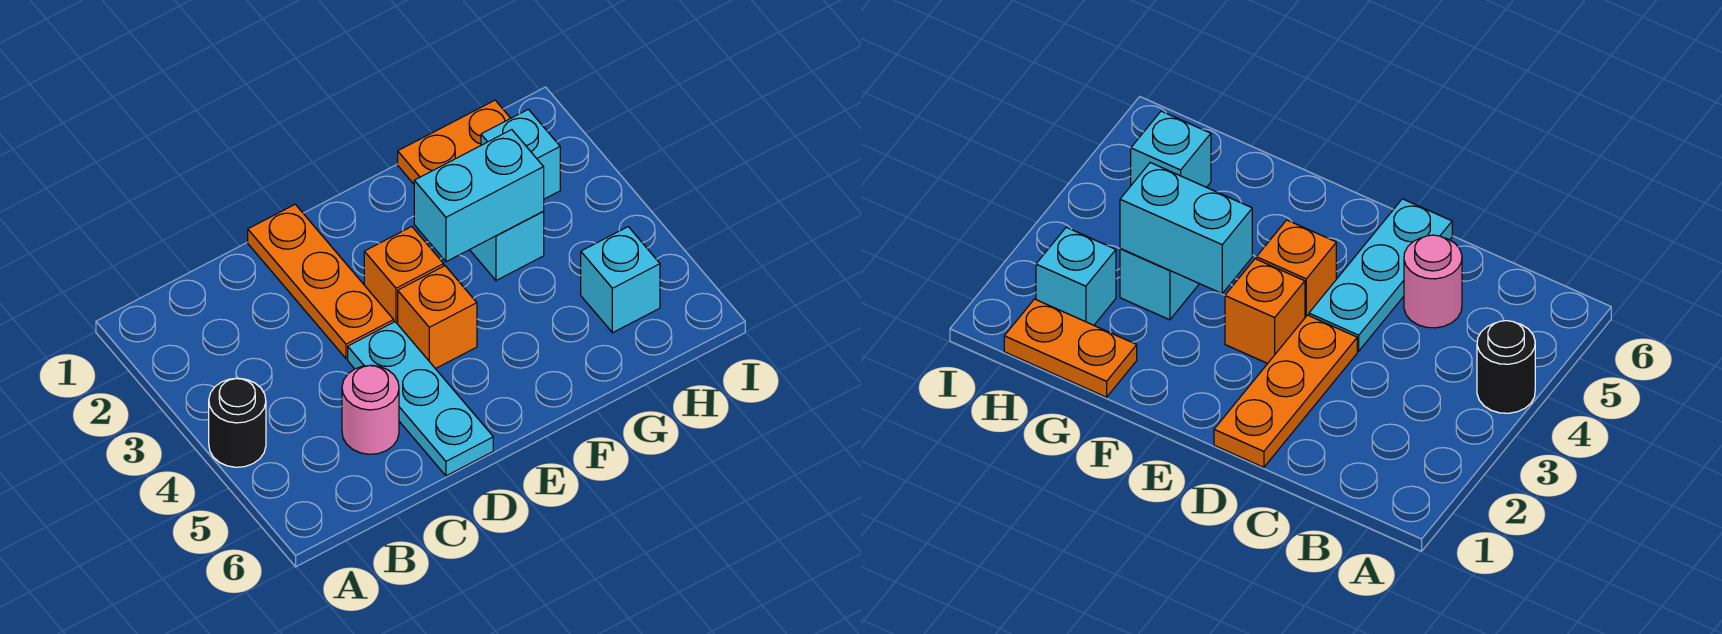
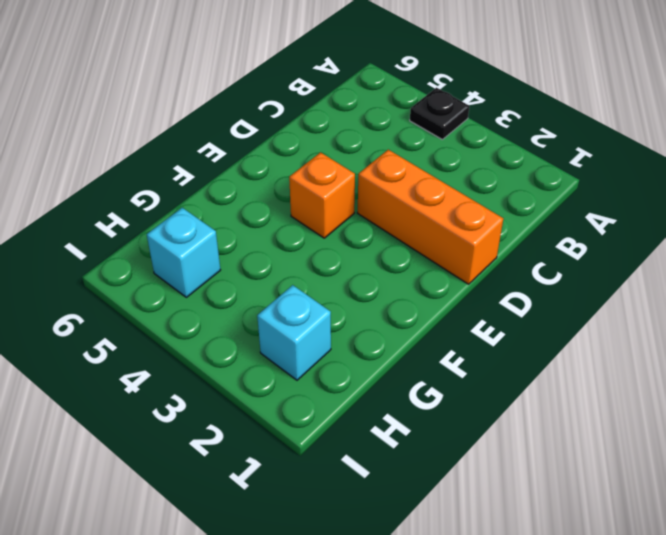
black 1x1 plate [410,88,469,139] -> black 1x1 round brick [209,378,266,467]
orange 1x3 brick [357,150,503,284] -> orange 1x3 plate [248,204,394,359]
none -> pink 1x1 round brick [342,365,399,454]
none -> cyan 1x3 plate [348,322,493,476]

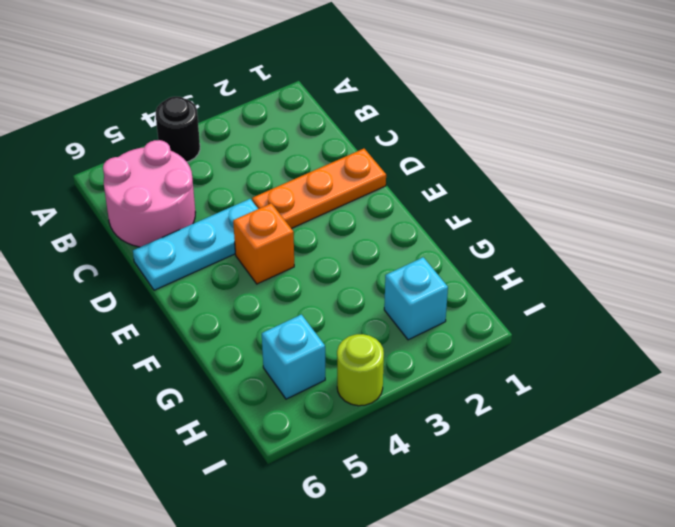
pink 2x2 round brick [103,140,195,247] -> pink 1x1 round brick [342,365,399,454]
lime 1x1 round brick [337,334,384,406] -> none
none -> orange 1x1 brick [364,227,444,324]
none -> orange 1x2 plate [398,100,511,184]

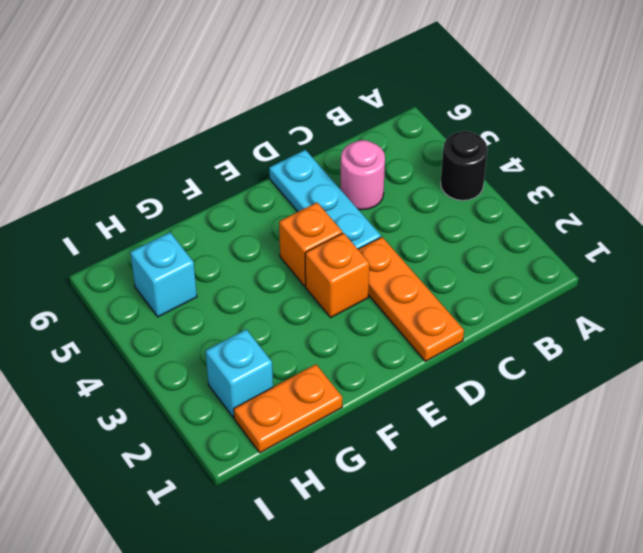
none -> cyan 1x1 brick [470,212,544,280]
none -> cyan 1x2 brick [414,130,544,262]

